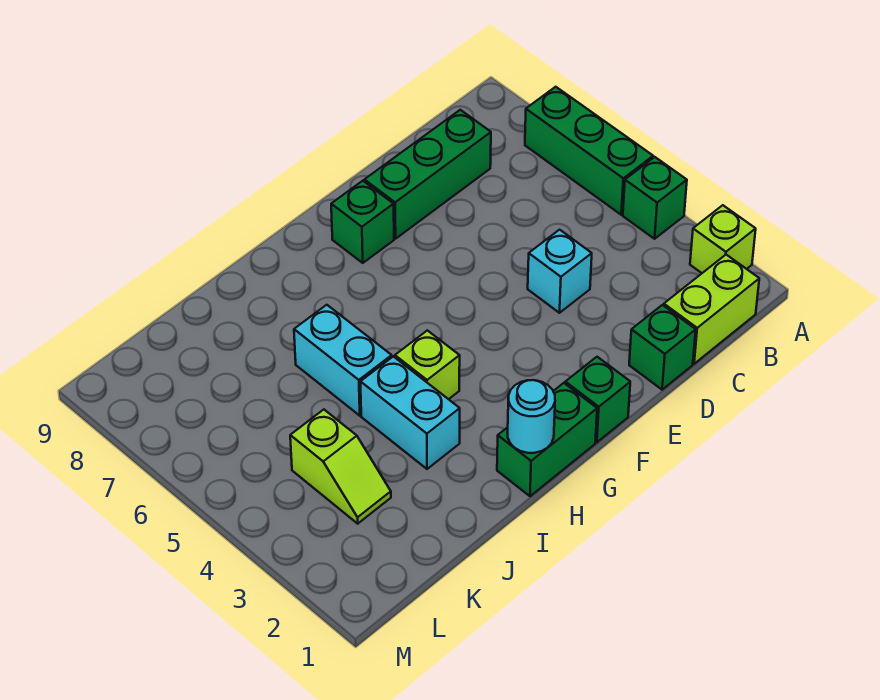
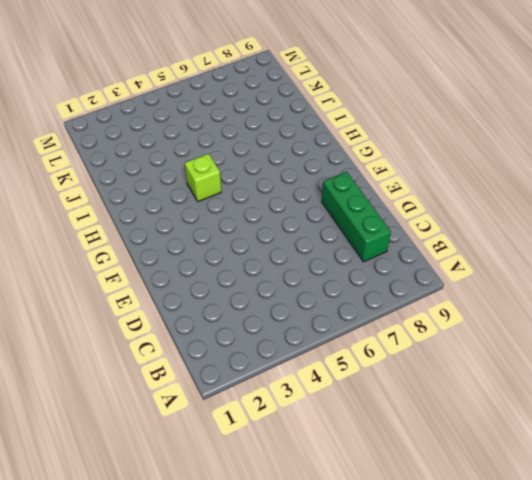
none -> lime 1x1 brick [690,205,756,273]
none -> green 1x1 brick [623,157,687,239]
none -> green 1x3 brick [525,87,653,215]

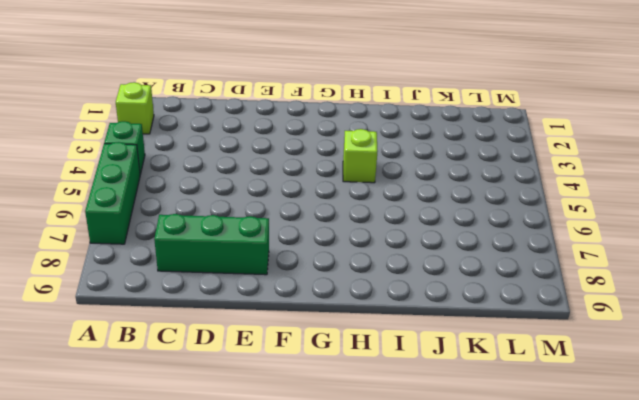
none -> lime 1x2 brick [664,255,759,364]
none -> green 1x1 brick [629,305,696,390]
none -> cyan 1x1 brick [528,230,592,313]

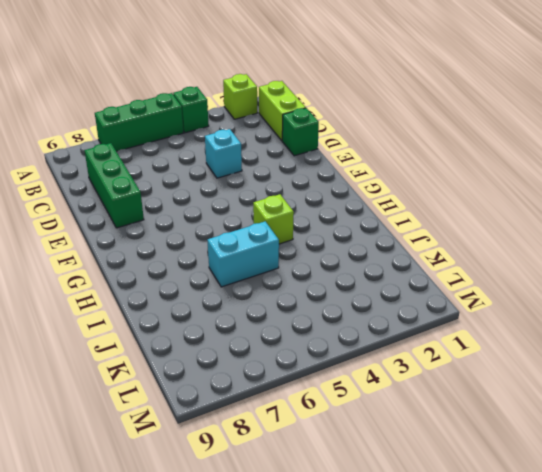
none -> green 1x1 brick [565,357,630,442]
none -> green 1x1 brick [331,181,394,263]
none -> green 1x2 brick [497,383,597,496]

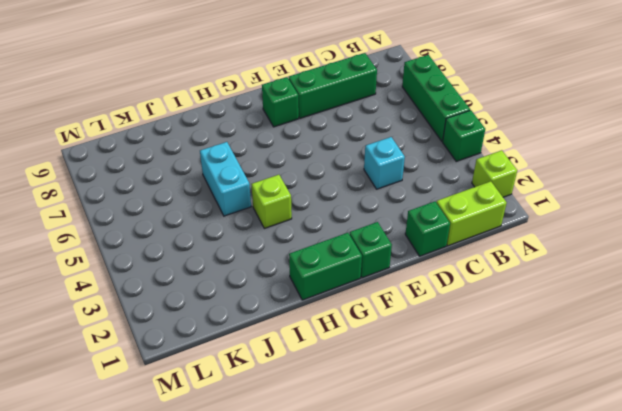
none -> cyan 1x2 brick [360,356,460,469]
none -> lime 1x2 slope [290,410,391,524]
none -> cyan 1x1 round brick [508,380,555,453]

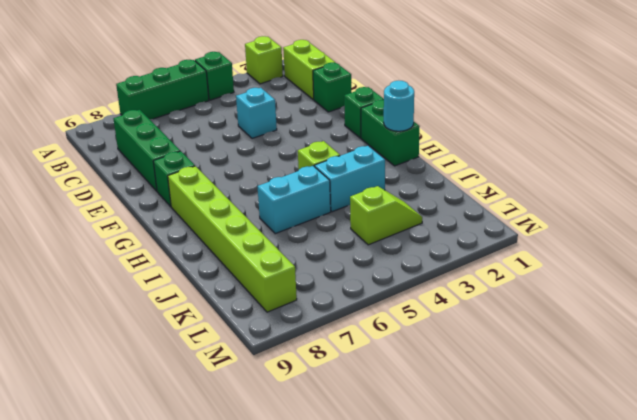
lime 1x6 brick [168,166,297,312] -> none

